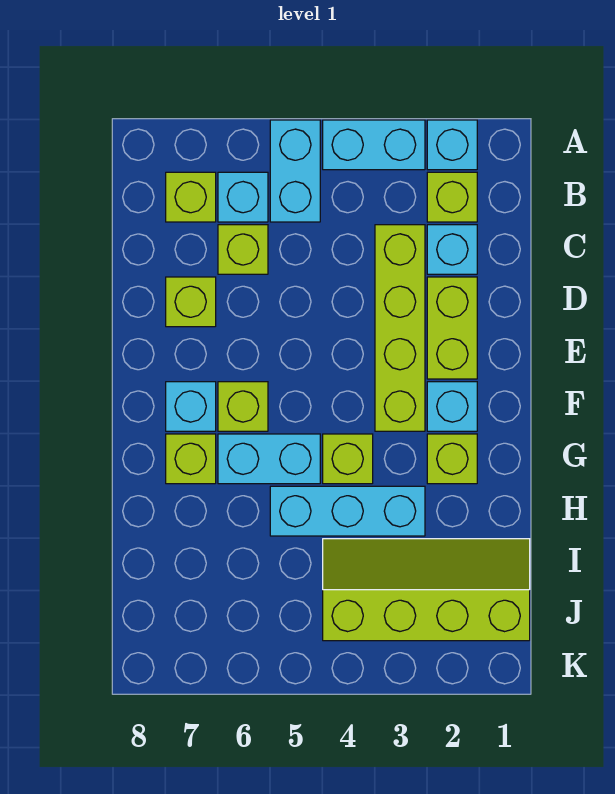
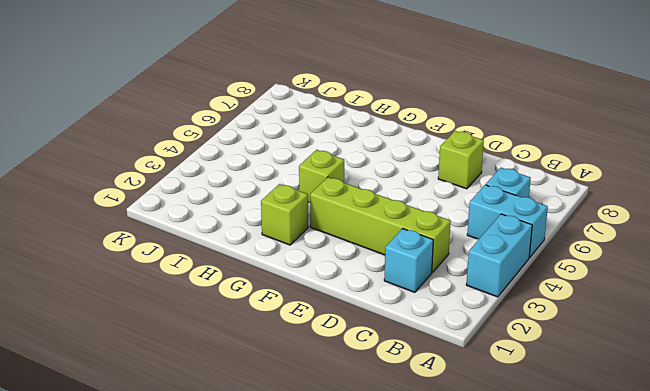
none -> cyan 1x1 brick [427,120,477,170]
none -> lime 1x1 brick [427,172,477,222]
none -> lime 1x1 brick [166,172,216,222]

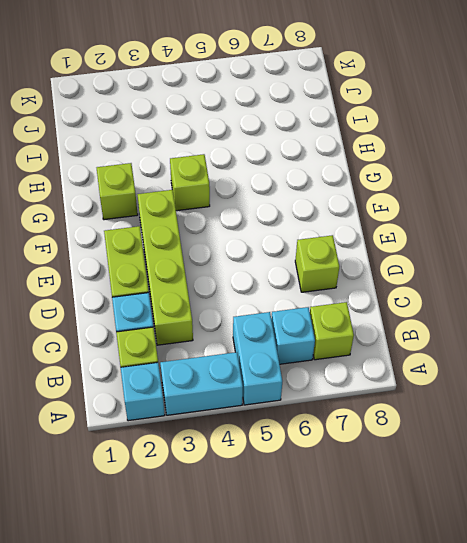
none -> lime 1x1 brick [218,225,268,274]
none -> cyan 1x1 brick [427,382,477,431]
none -> lime 1x1 brick [218,382,268,431]

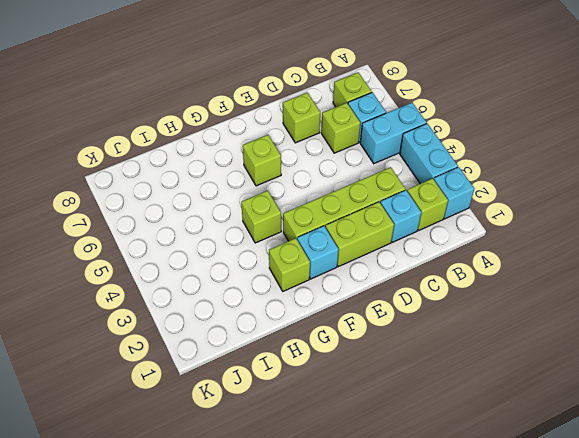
none -> cyan 1x1 brick [166,382,216,431]
none -> cyan 1x2 brick [218,434,320,484]
none -> lime 1x1 brick [166,434,216,484]

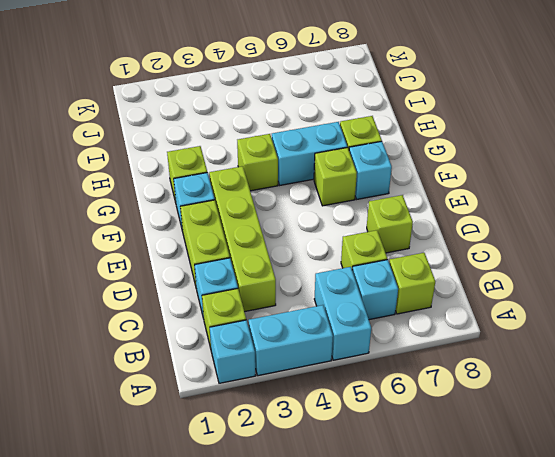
none -> cyan 1x3 brick [270,486,425,536]
none -> lime 2x4 slope [323,539,530,641]

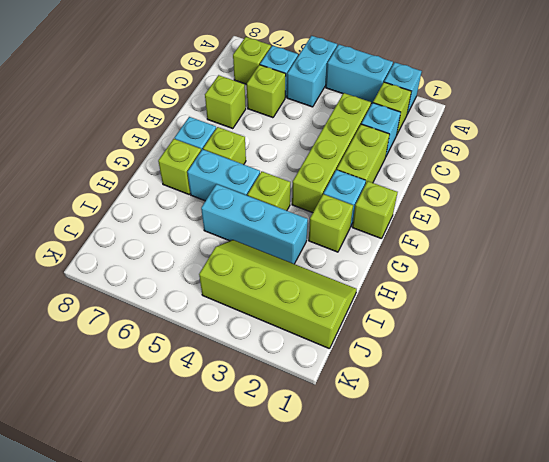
lime 1x1 brick [352,181,398,239] -> none

